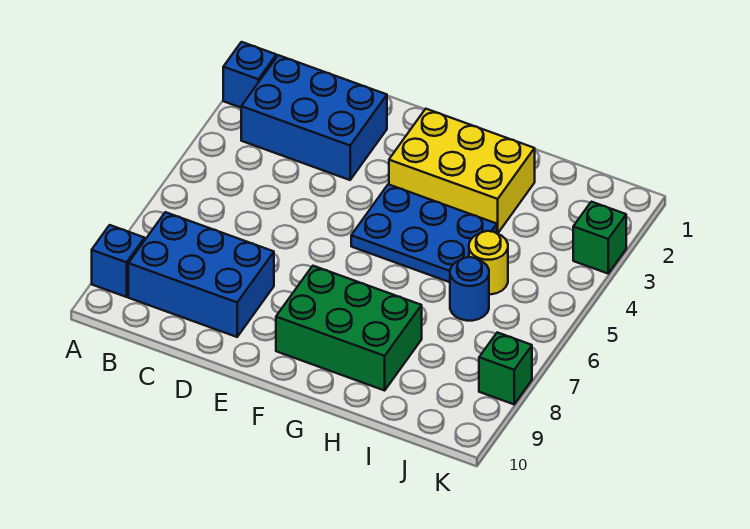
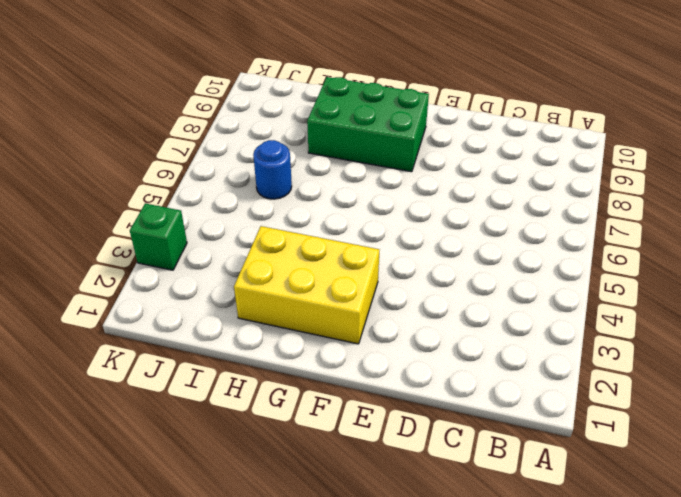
none -> blue 1x1 brick [223,42,276,108]
none -> blue 1x1 brick [92,225,145,297]

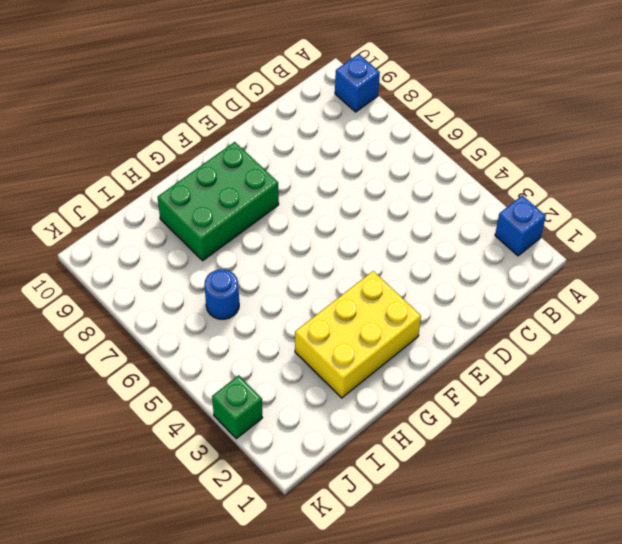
none -> blue 2x3 brick [241,55,387,180]
none -> blue 2x3 brick [128,212,274,337]

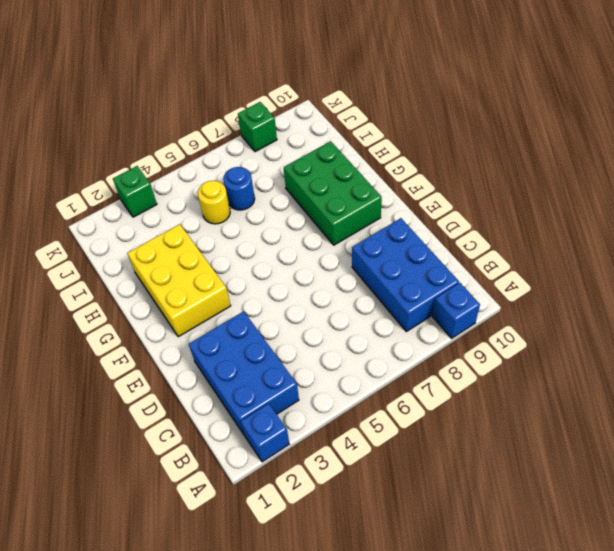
none -> blue 2x3 plate [351,184,497,282]

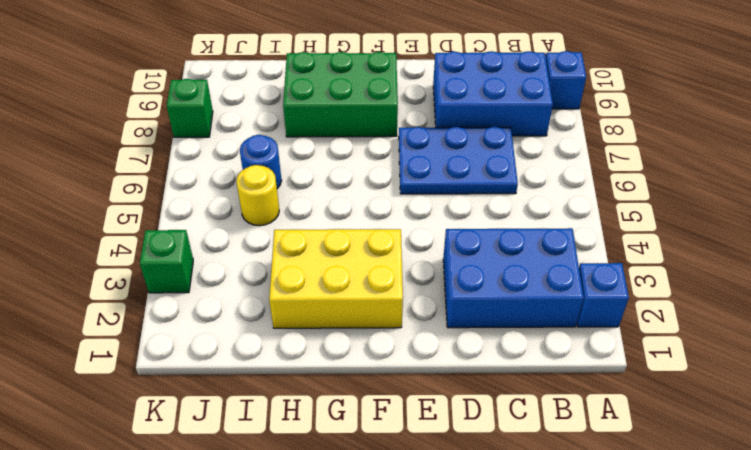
blue 2x3 plate [399,127,518,194] -> blue 2x3 plate moved to [351,184,497,282]

